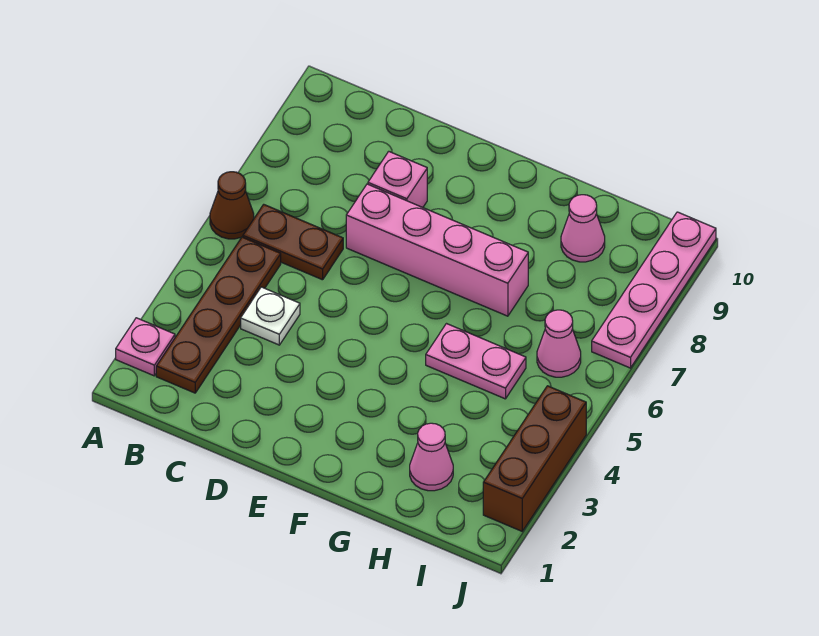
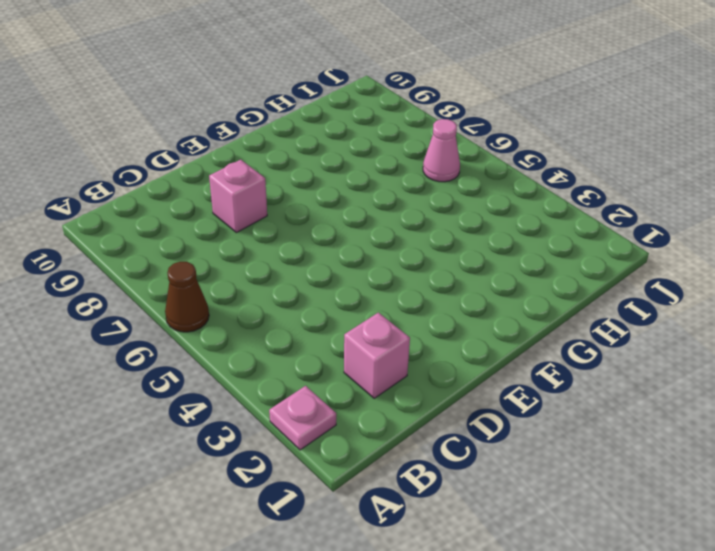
pink 1x1 brick [344,313,410,398] -> none
none -> brown 1x4 plate [156,237,281,393]
none -> brown 1x2 plate [243,204,343,280]
none -> white 1x1 plate [241,287,300,345]

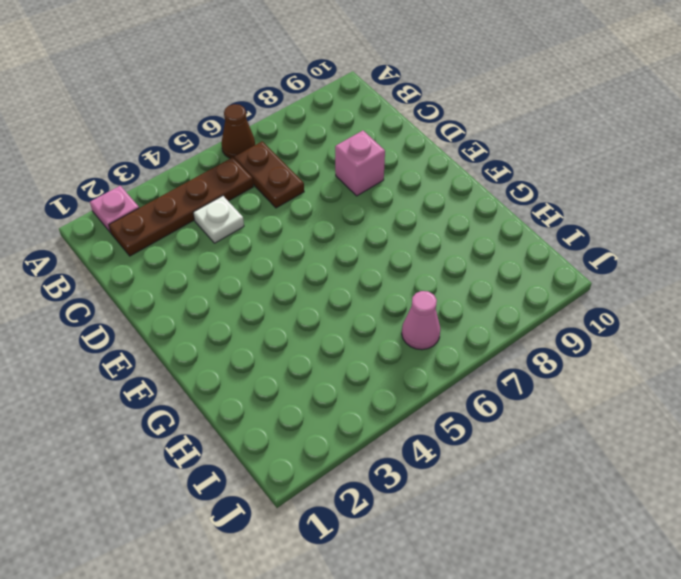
none -> pink 1x4 brick [346,184,528,316]
none -> pink 1x2 plate [426,324,526,399]
none -> pink 1x1 cone [410,423,453,491]

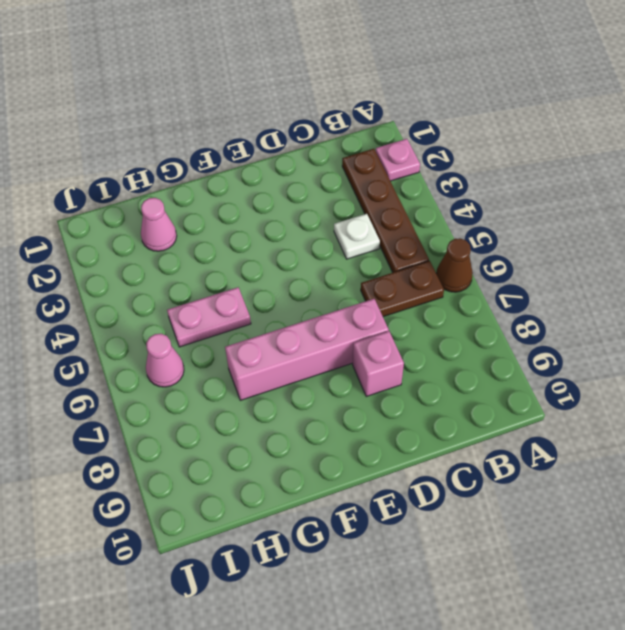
none -> pink 1x1 cone [561,195,605,262]
none -> brown 1x3 brick [483,386,586,531]
none -> pink 1x4 plate [592,212,716,368]

